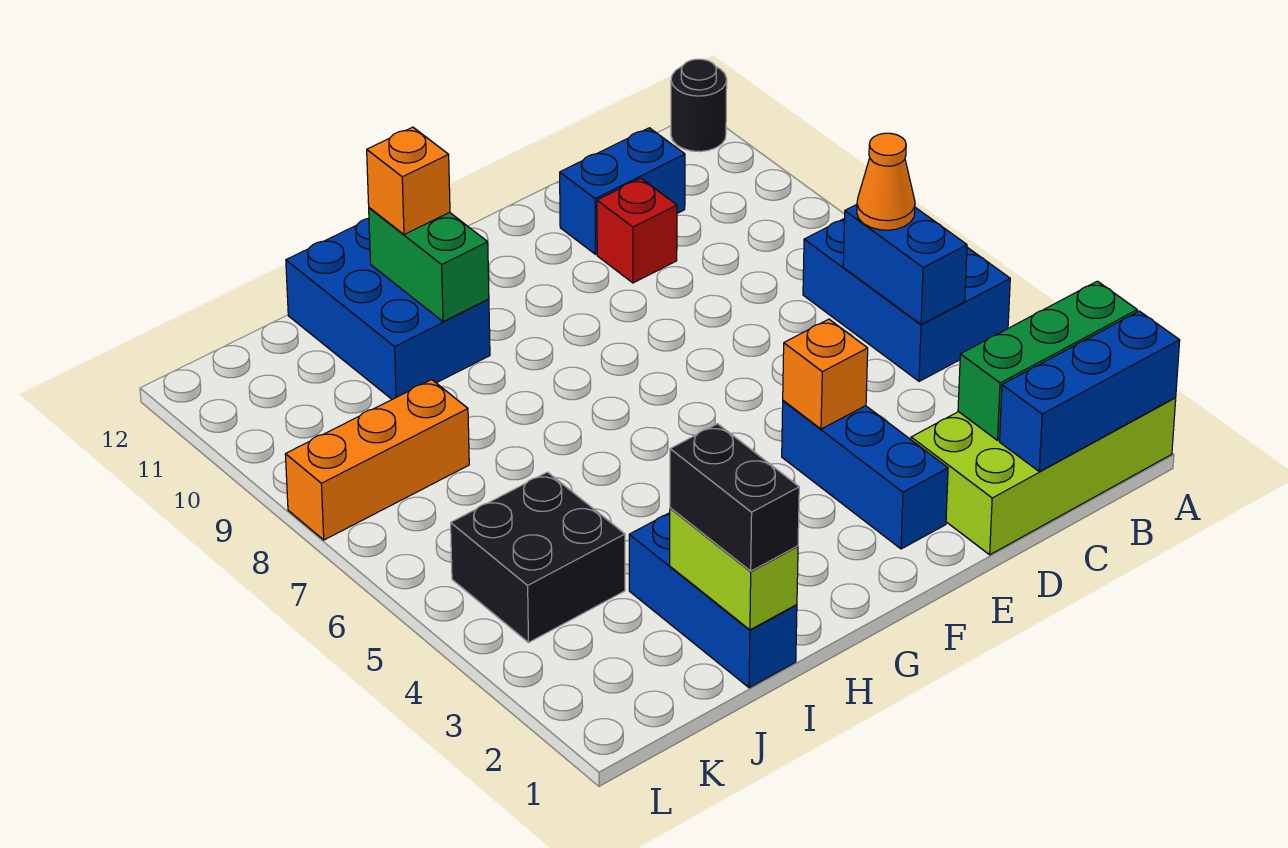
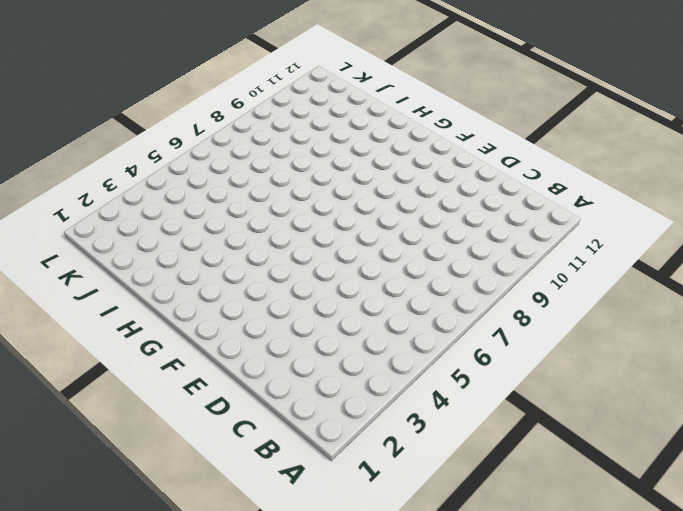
none -> lime 2x4 brick [911,398,1176,555]
none -> blue 2x3 brick [803,218,1010,381]
none -> black 1x1 round brick [671,59,727,152]

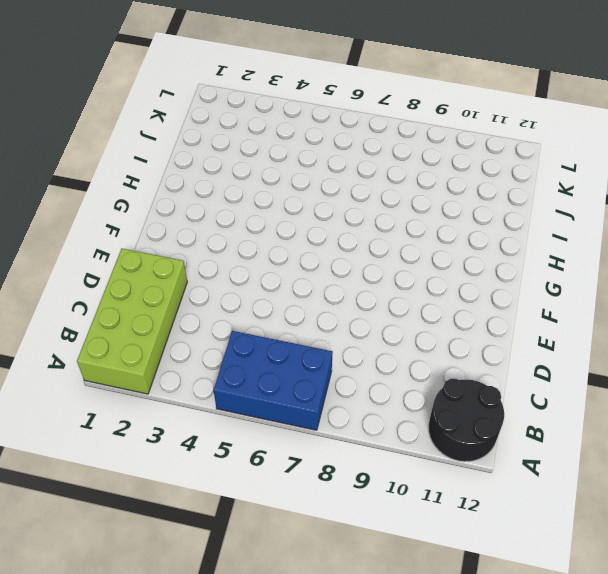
black 2x2 round brick [429,379,504,462] -> black 1x1 round brick [671,59,727,152]
none -> blue 1x2 brick [560,128,685,254]
none -> red 1x1 brick [597,178,677,283]
none -> blue 1x3 brick [782,401,948,549]

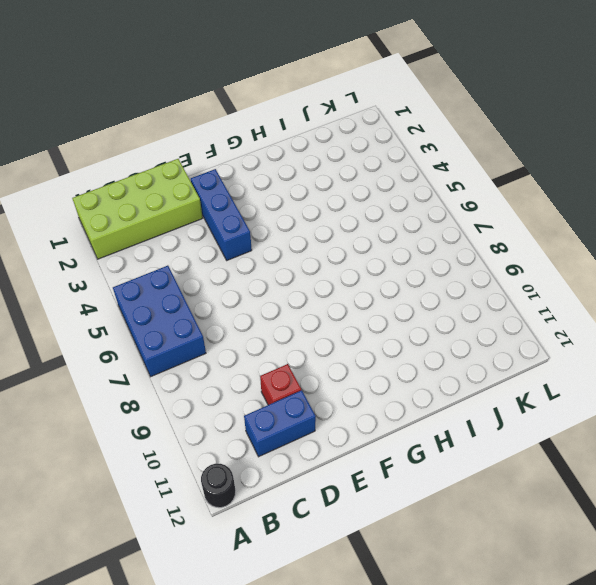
none -> blue 2x3 brick [286,218,490,399]
none -> blue 1x3 brick [629,513,797,688]
none -> black 2x2 brick [451,472,625,642]

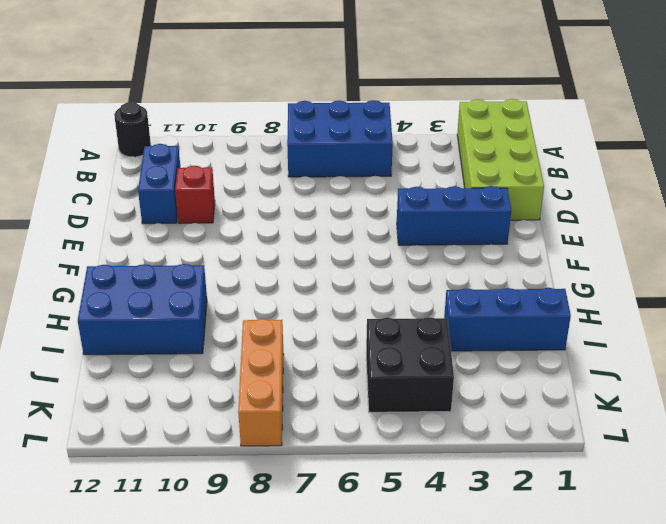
none -> blue 1x3 brick [1000,311,1180,472]
none -> green 1x3 brick [958,281,1137,440]
none -> blue 1x2 brick [843,205,967,325]

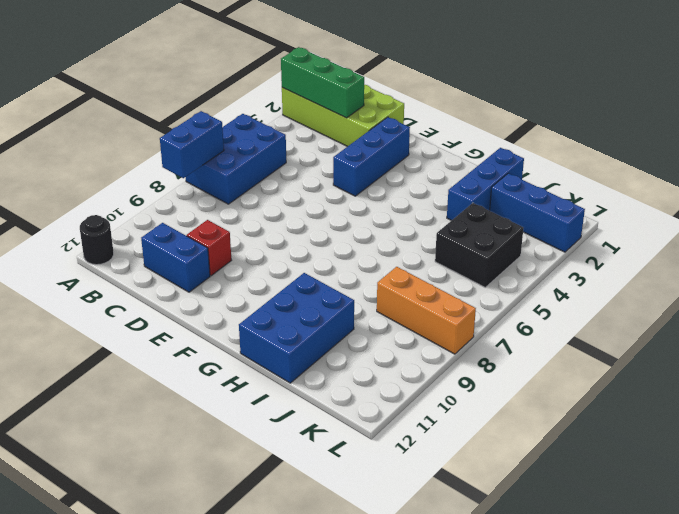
blue 1x2 brick [160,111,224,178] -> blue 1x2 brick moved to [843,205,967,325]
blue 1x3 brick [490,173,585,252] -> blue 1x3 brick moved to [1000,311,1180,472]
none -> orange 1x1 brick [783,319,868,429]
none -> green 1x2 brick [369,208,489,322]
none -> lime 1x2 brick [670,508,798,630]

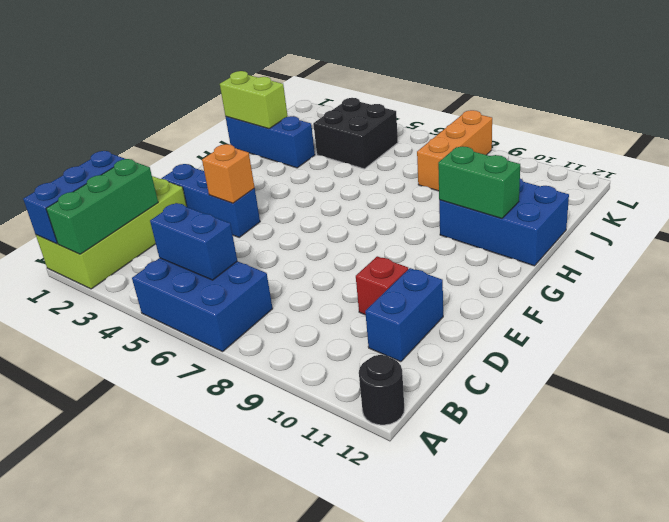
none -> orange 1x1 cone [857,133,915,230]
none -> orange 1x1 brick [367,127,450,235]
none -> black 1x2 brick [670,424,799,571]

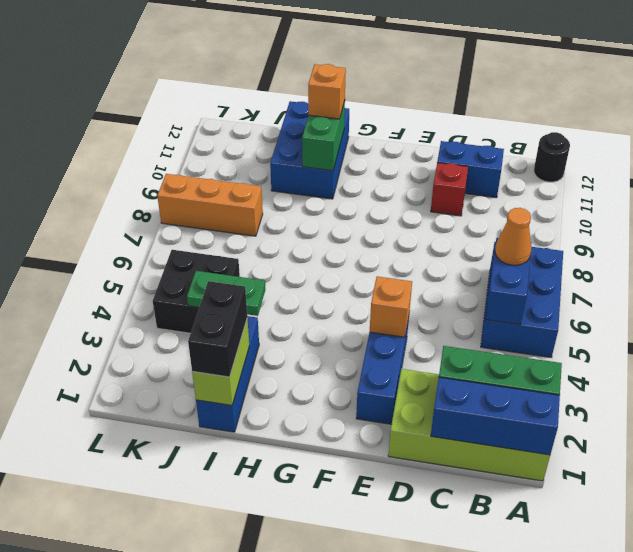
green 1x2 plate [187,271,266,316] -> none

